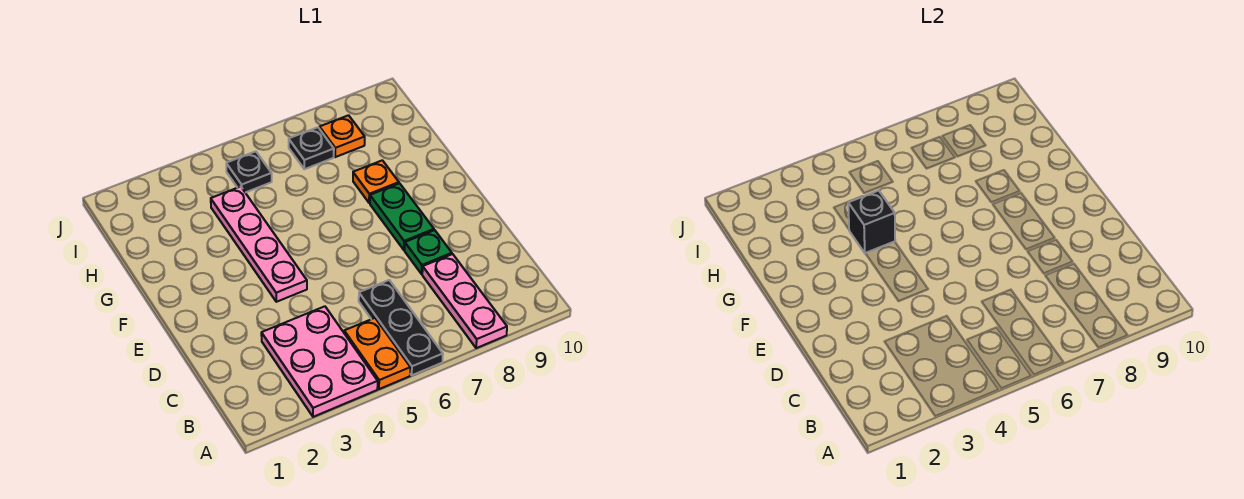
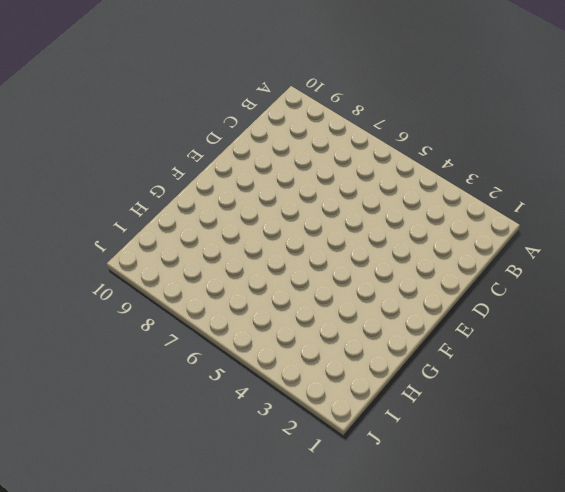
none -> pink 2x3 plate [261,306,378,417]
none -> orange 1x2 plate [344,318,410,389]
none -> black 1x3 plate [359,280,443,375]

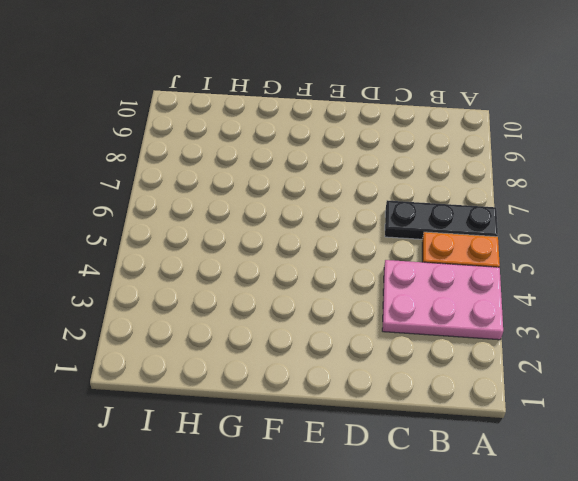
none -> pink 1x3 plate [422,254,507,348]
none -> green 1x1 plate [405,230,452,274]
none -> pink 1x4 plate [211,187,307,302]

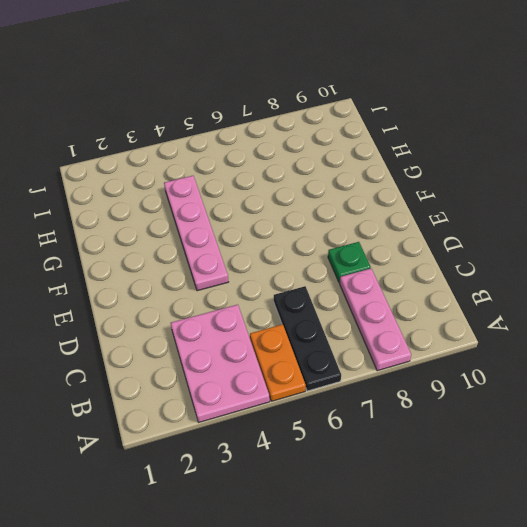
none -> green 1x2 plate [370,183,434,250]
none -> orange 1x1 plate [353,160,399,203]
none -> black 1x1 plate [226,151,272,193]

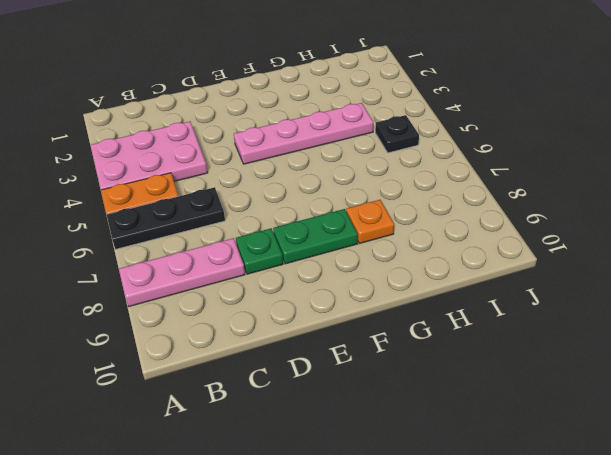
none -> black 1x1 plate [289,127,334,169]
none -> orange 1x1 plate [319,115,365,157]
none -> black 1x1 brick [848,191,895,253]

